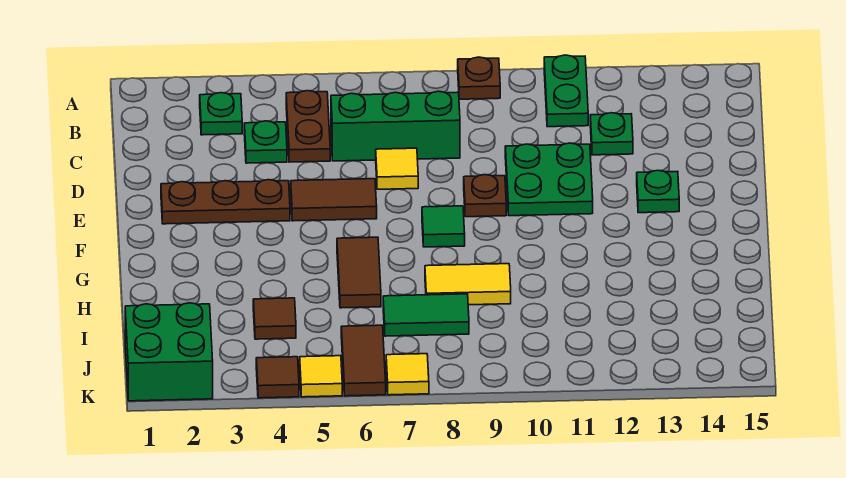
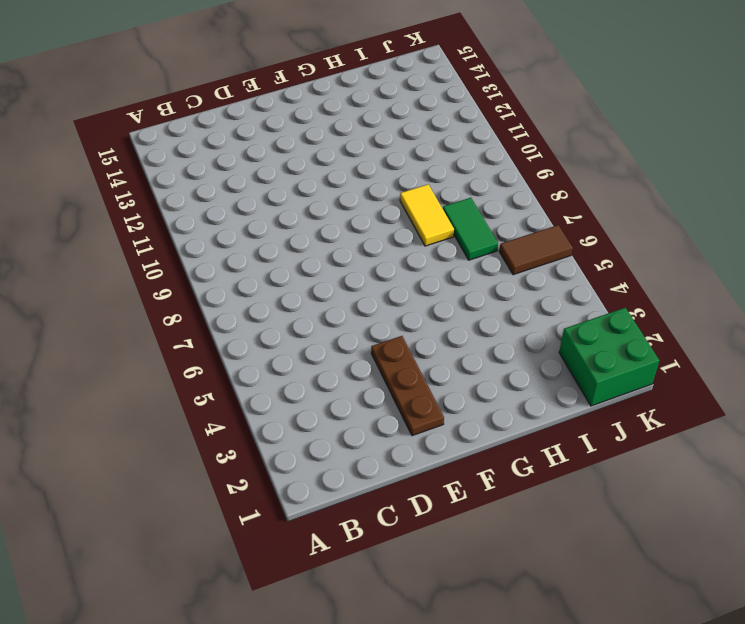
none -> brown 1x1 plate [458,57,500,99]
none -> green 1x2 plate [544,55,588,127]
none -> green 1x1 plate [200,93,242,135]

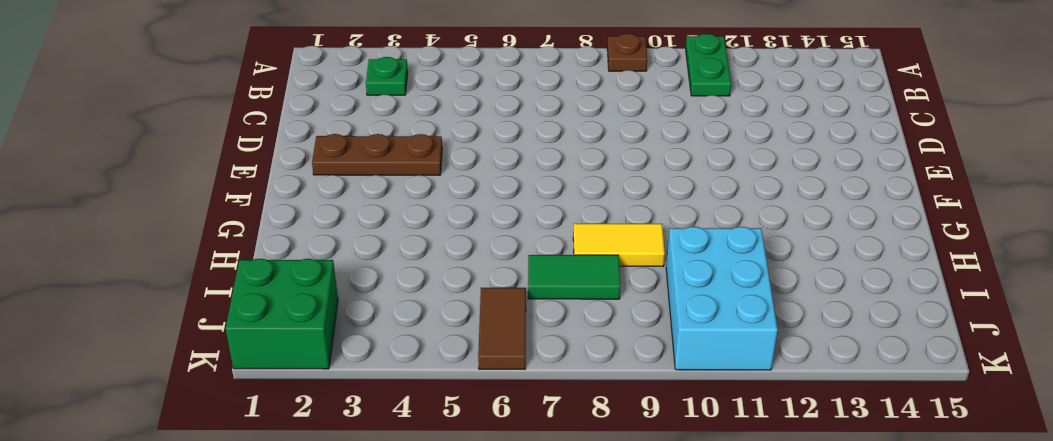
cyan 2x3 brick [666,227,778,370] -> none
none -> brown 1x2 plate [286,91,330,162]
none -> green 1x1 plate [244,121,287,163]
none -> green 1x3 brick [331,91,460,161]

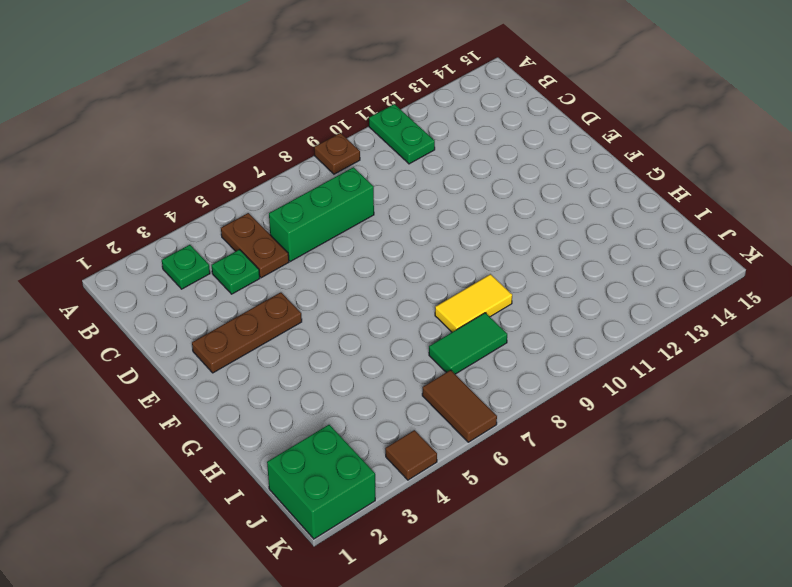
none -> green 1x1 plate [590,113,633,155]
none -> yellow 1x1 tile [376,148,418,189]
none -> green 2x2 plate [505,143,593,216]

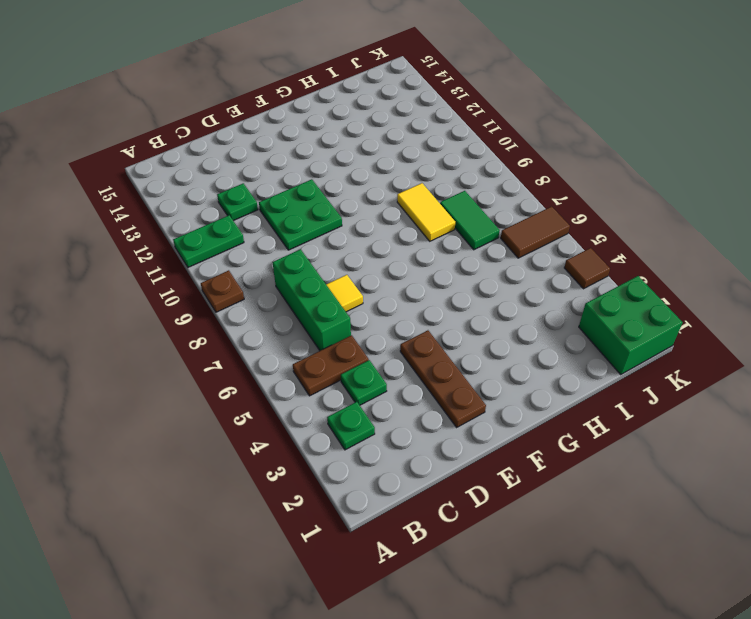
none -> brown 1x2 tile [291,179,377,221]
none -> brown 1x1 plate [464,175,506,217]
none -> green 1x1 plate [637,170,679,213]

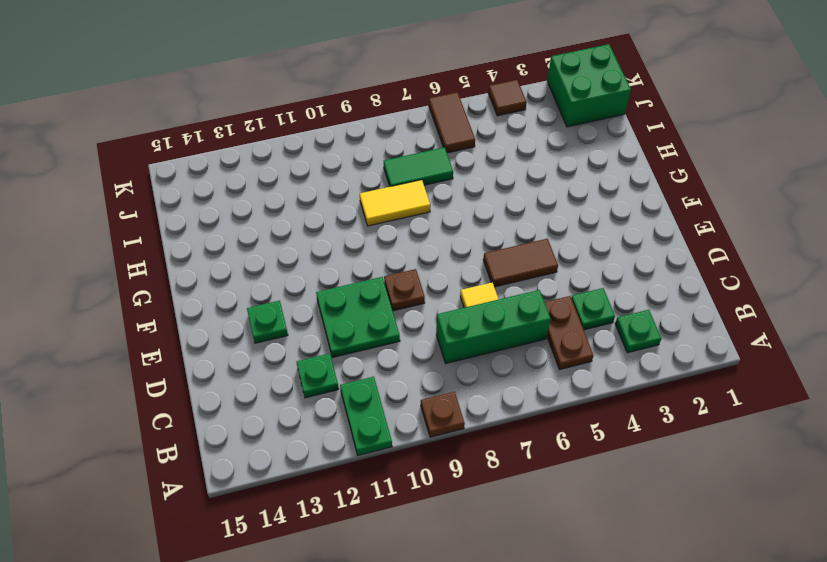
none -> brown 1x3 plate [161,180,290,224]
none -> green 1x1 tile [422,206,465,247]
none -> brown 1x2 tile [337,237,381,308]

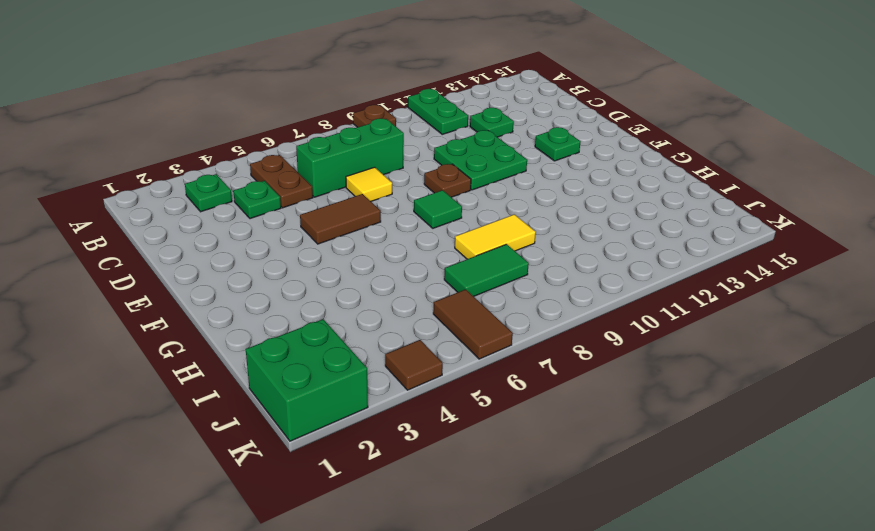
none -> brown 1x3 plate [161,180,290,224]
none -> brown 1x2 tile [337,237,381,308]
none -> brown 1x1 tile [253,298,296,339]

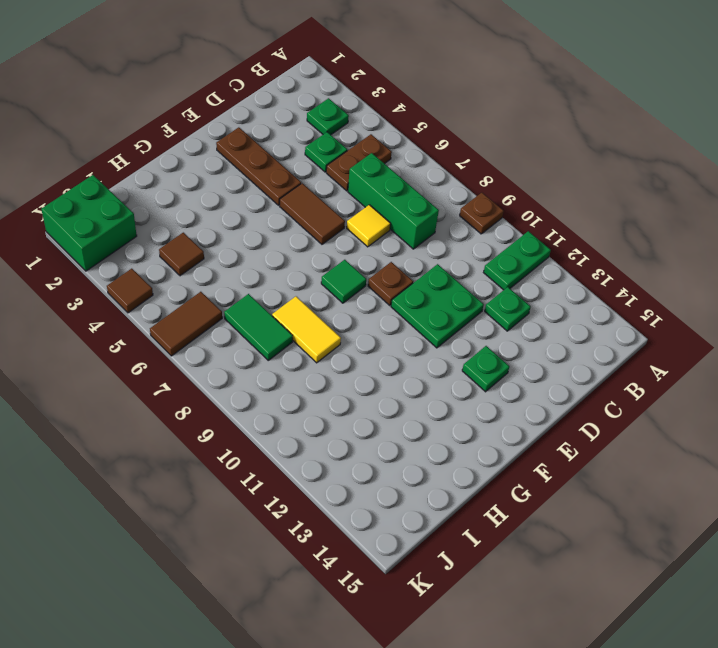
none -> brown 1x2 tile [337,237,381,308]
none -> yellow 1x1 tile [300,356,342,397]
none -> yellow 1x1 tile [386,354,429,395]

